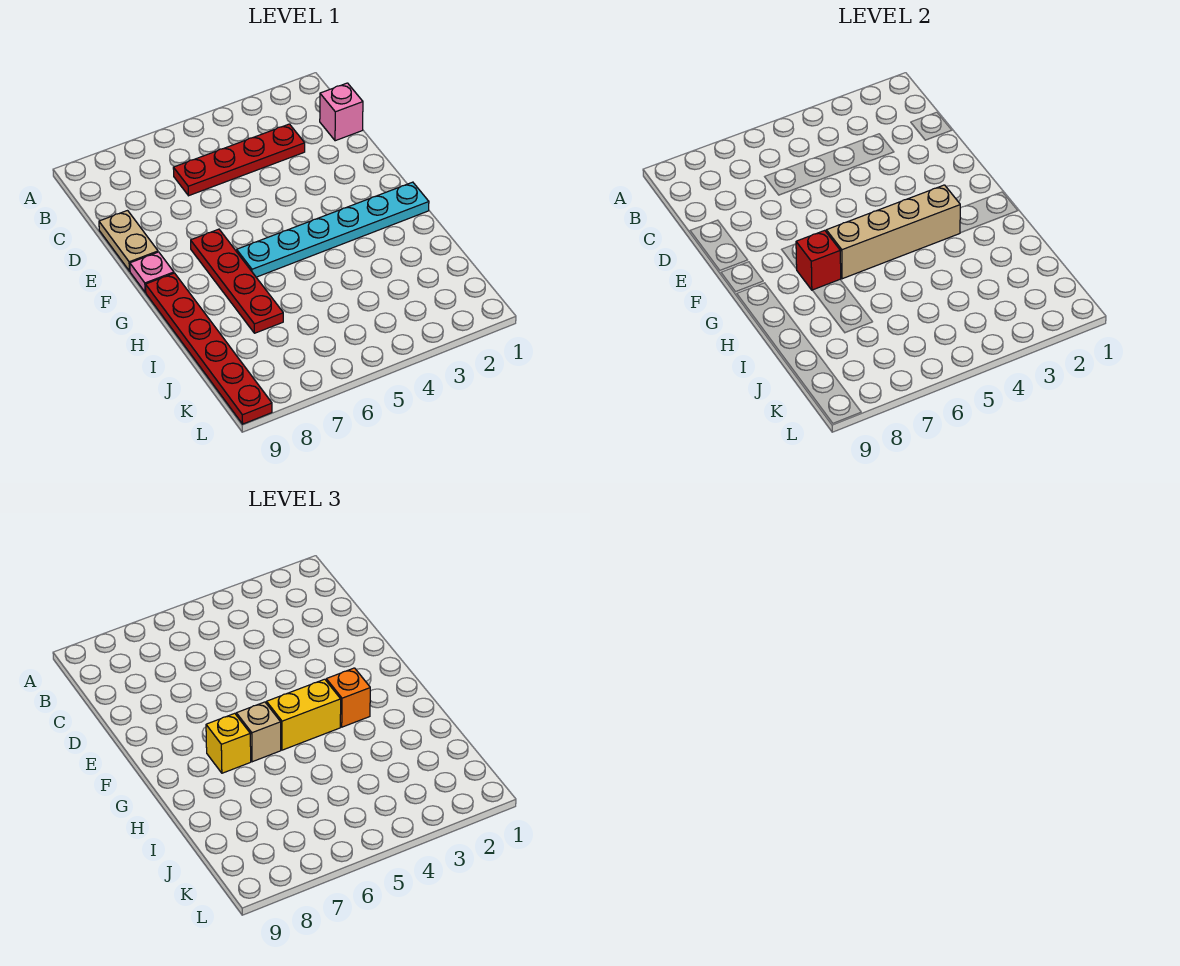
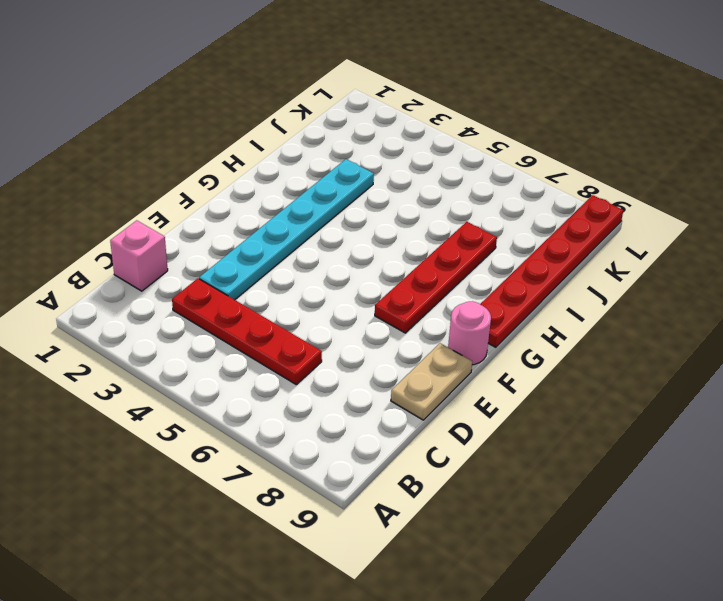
cyan 1x6 plate [199,159,374,300] -> cyan 1x6 plate turned to [237,182,429,277]
pink 1x1 round brick [448,301,491,365] -> pink 1x1 plate [130,252,174,292]
none -> tan 1x4 brick [826,185,960,279]
none -> red 1x1 brick [796,230,841,290]
none -> orange 1x1 brick [326,668,370,727]

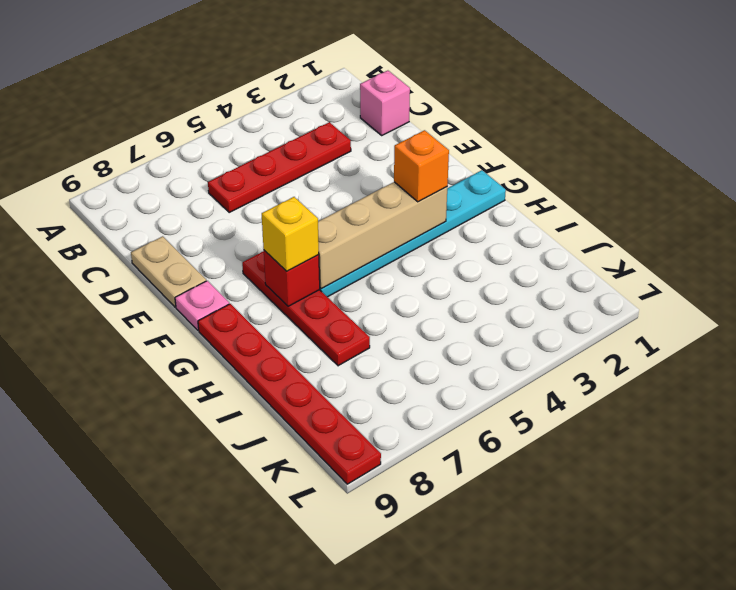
none -> yellow 1x2 brick [267,679,341,750]
none -> tan 1x1 brick [236,702,281,762]

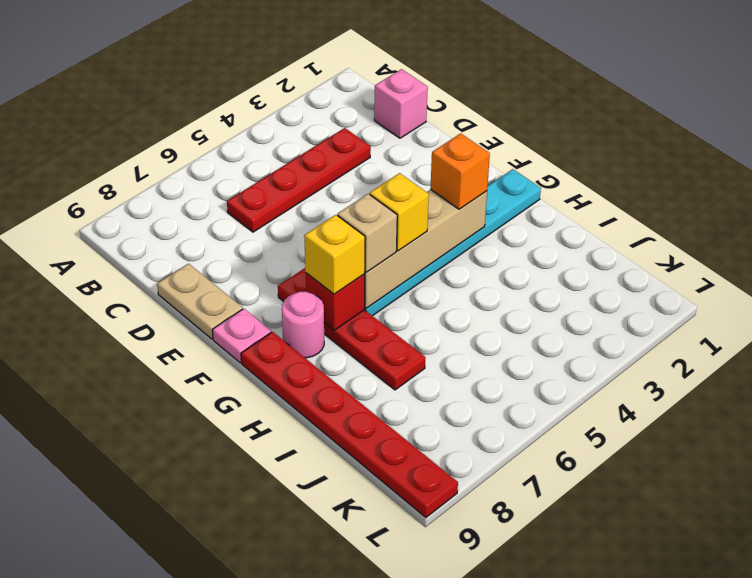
yellow 1x1 brick [370,173,429,251] -> yellow 1x2 brick [267,679,341,750]
pink 1x1 round brick [282,292,324,358] -> none

